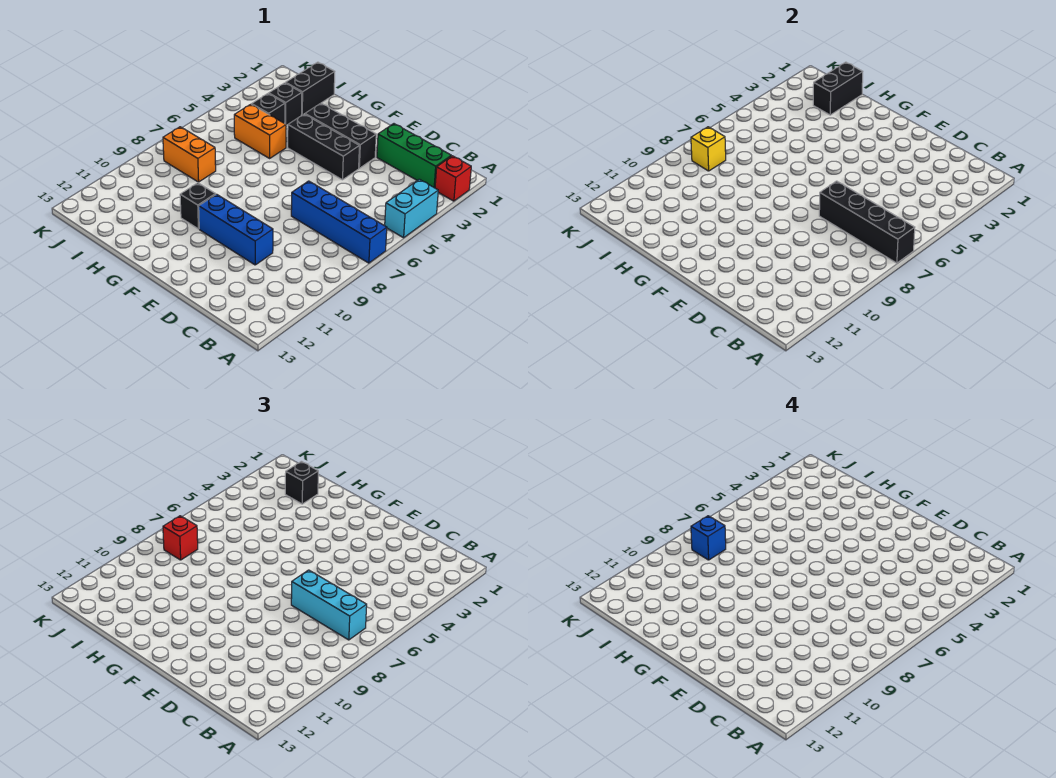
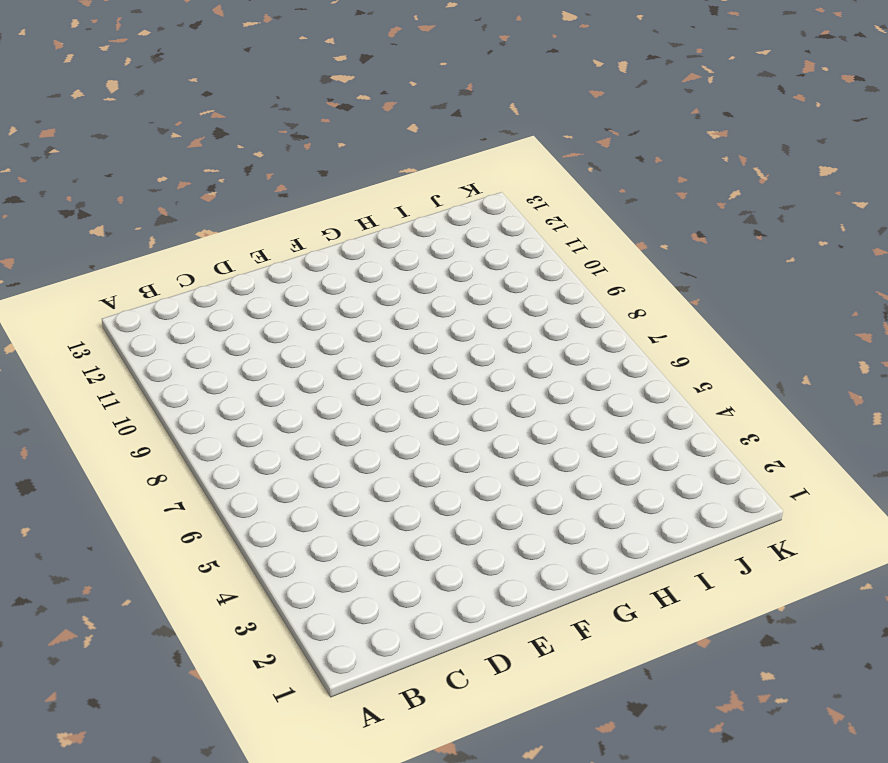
none -> red 1x1 brick [435,156,471,201]
none -> cyan 1x2 brick [385,179,438,238]
none -> blue 1x4 brick [291,181,387,263]

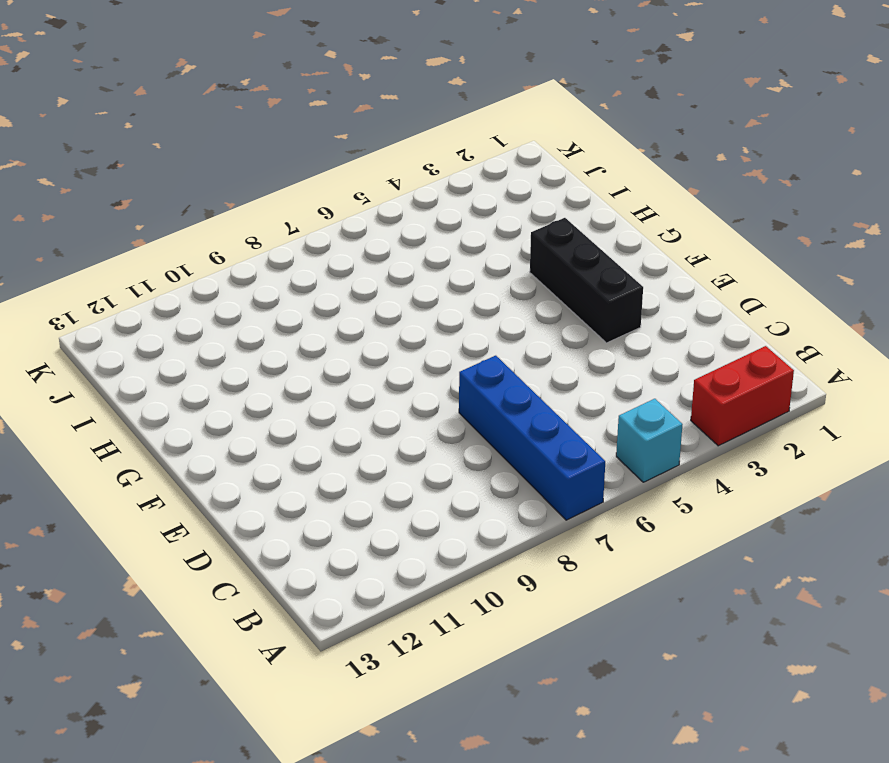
red 1x2 brick [691,346,794,446] -> red 1x1 brick [435,156,471,201]
cyan 1x1 brick [616,399,683,482] -> cyan 1x2 brick [385,179,438,238]
none -> green 1x3 brick [377,124,451,188]
none -> blue 1x3 brick [199,194,273,265]
none -> black 1x3 brick [288,114,359,180]

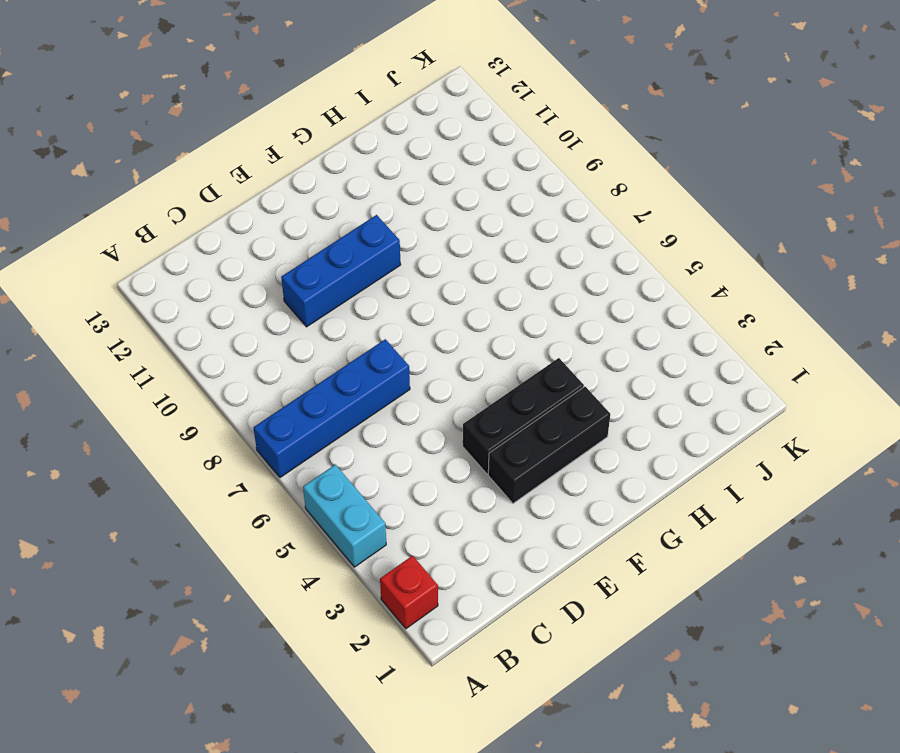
none -> green 1x3 brick [377,124,451,188]
none -> black 1x1 brick [180,183,216,229]
none -> orange 1x2 brick [234,104,286,158]

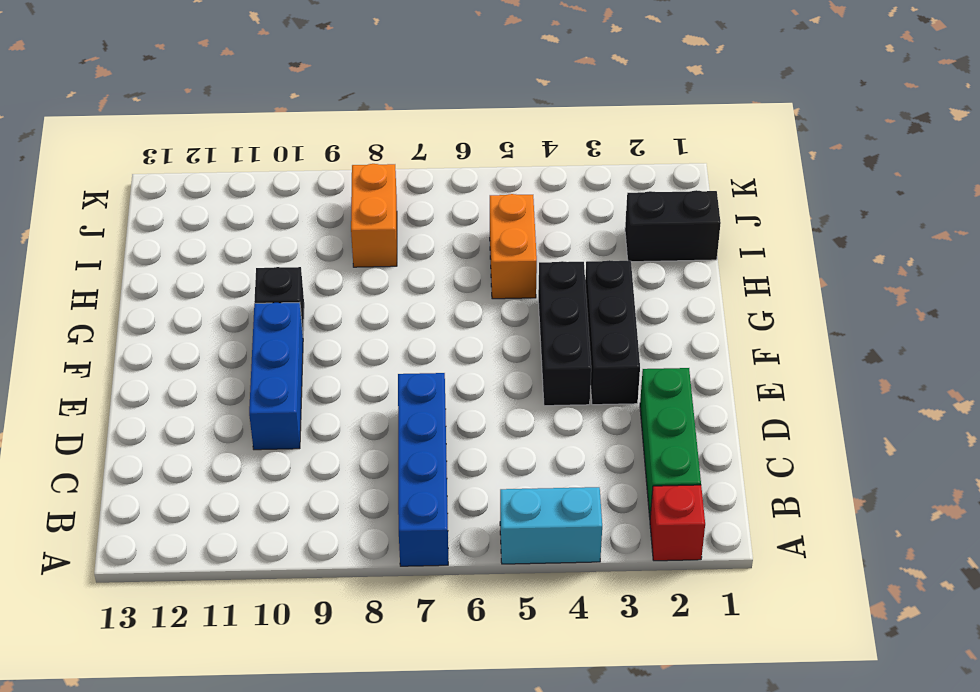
none -> black 1x1 brick [269,83,302,125]
none -> black 1x1 brick [252,94,285,123]
none -> black 1x4 brick [819,181,915,263]

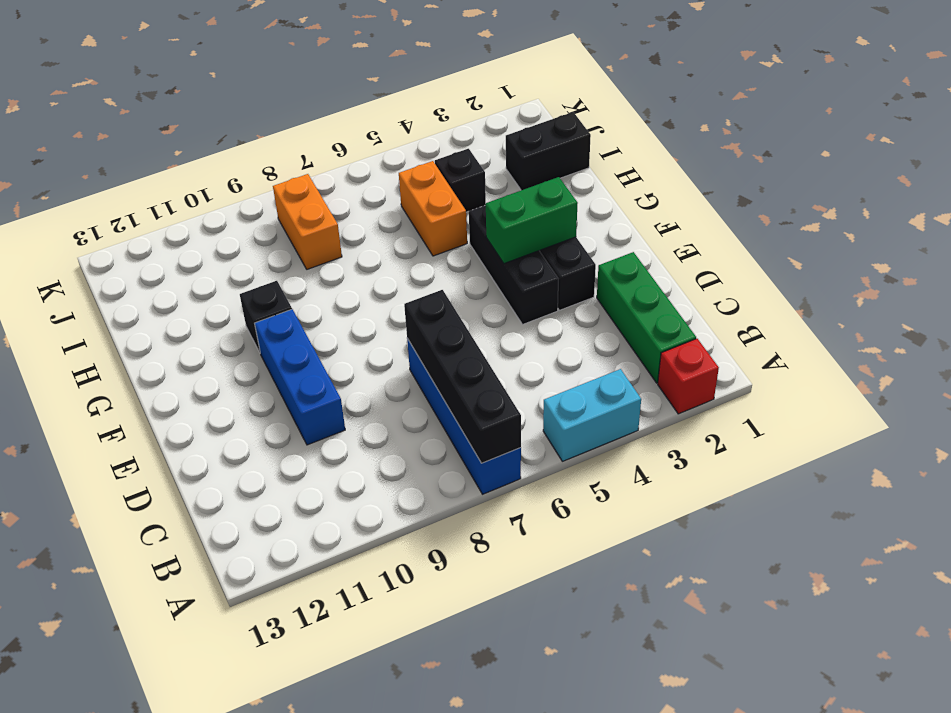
green 1x2 brick [486,177,578,263] -> none
none -> black 1x1 brick [269,83,302,125]
none -> black 1x2 brick [813,62,863,115]
none -> yellow 1x1 brick [691,127,726,171]

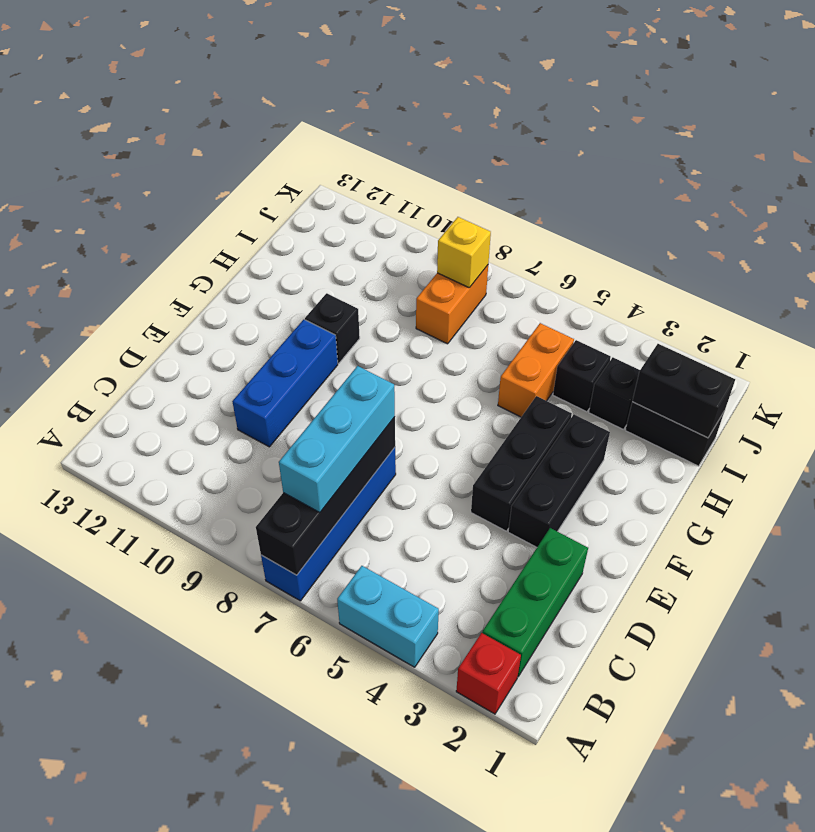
none -> black 1x1 brick [285,461,318,504]
none -> red 1x1 brick [163,516,198,560]
none -> blue 1x1 brick [691,516,726,560]

